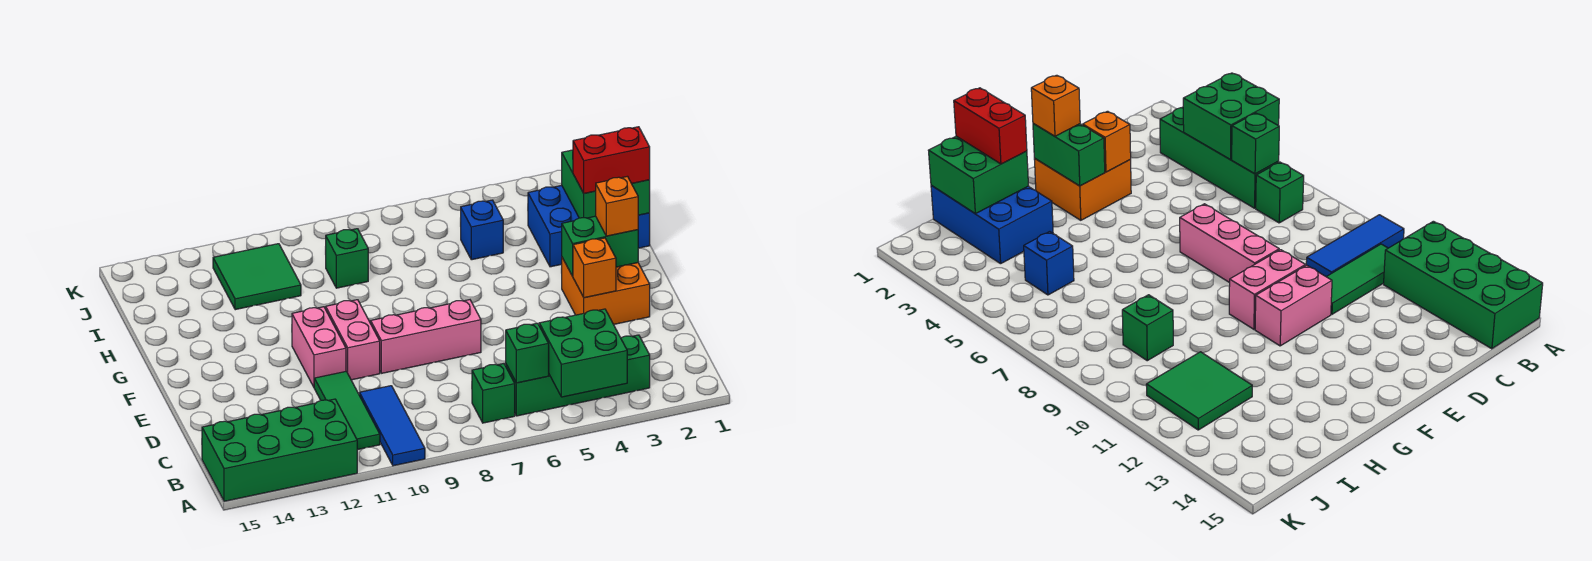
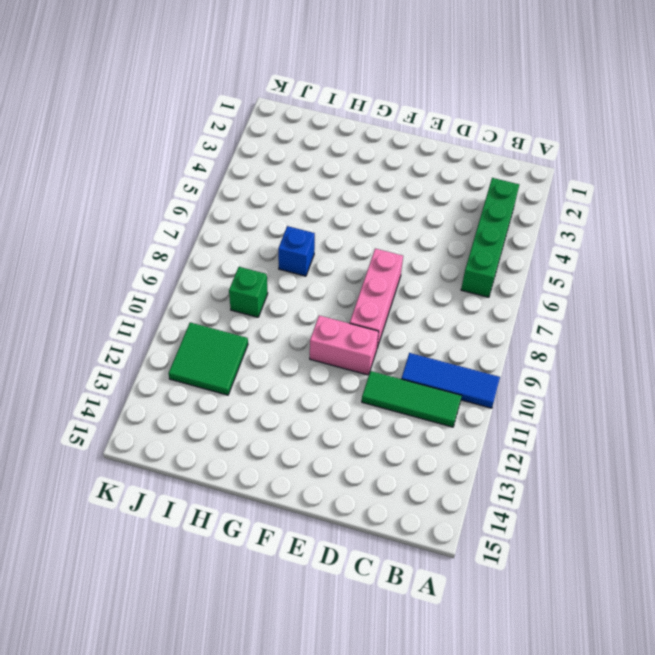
blue 1x1 brick [278,226,315,276] -> blue 1x1 brick moved to [460,200,503,260]
none -> green 2x4 brick [202,399,357,501]
none -> green 1x1 brick [472,364,515,423]
none -> orange 2x2 brick [562,258,650,324]

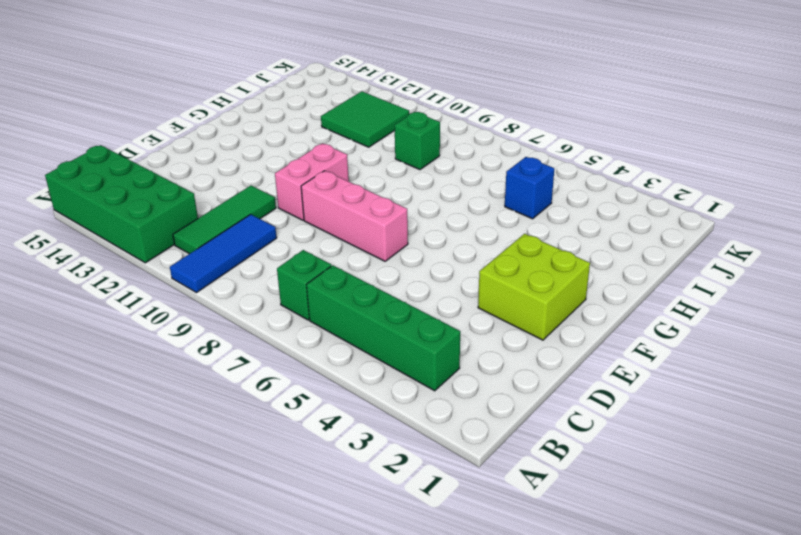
lime 2x2 brick [478,234,590,340] -> orange 2x2 brick [562,258,650,324]
none -> pink 1x2 brick [292,307,346,387]
none -> blue 2x3 brick [528,185,650,267]
none -> green 2x2 brick [539,309,627,397]

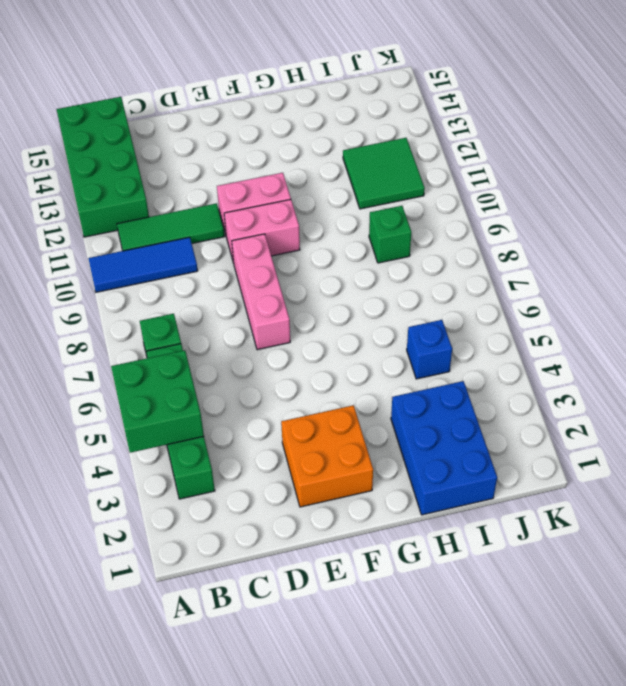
none -> green 1x1 brick [506,323,549,383]
none -> orange 1x1 brick [573,238,616,298]
none -> green 1x2 brick [562,216,638,276]

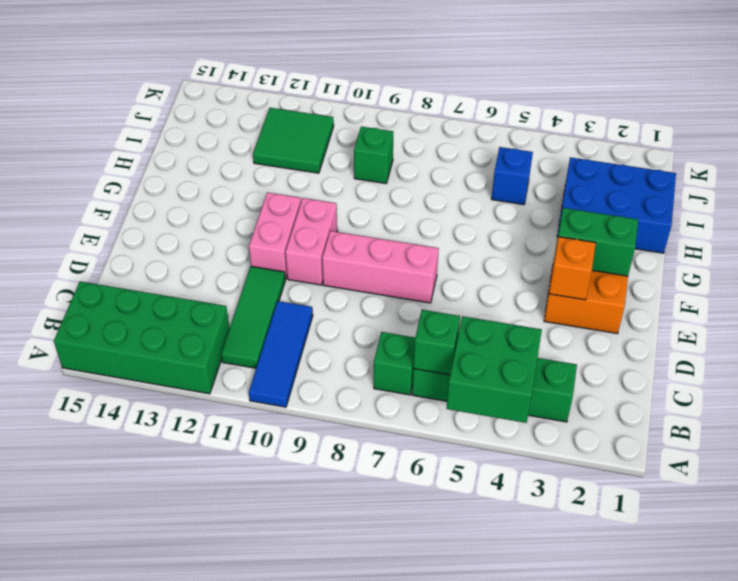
none -> green 2x2 brick [562,150,650,218]
none -> orange 1x1 brick [596,176,638,236]
none -> red 1x2 brick [573,127,650,193]

